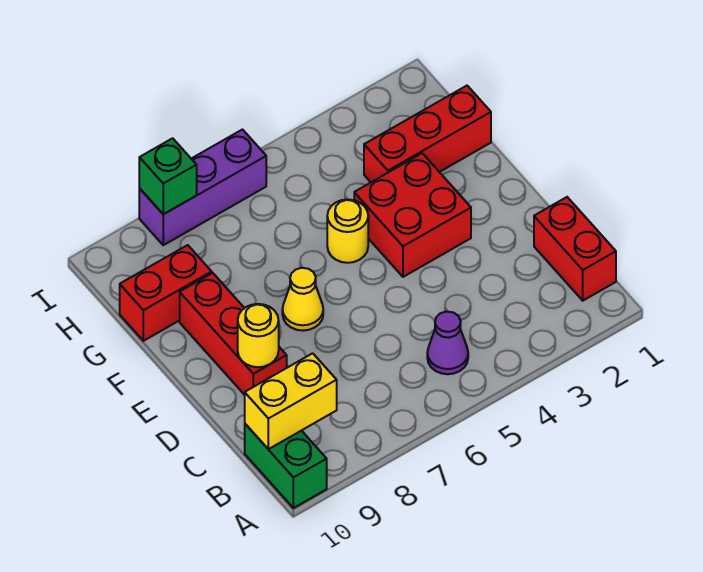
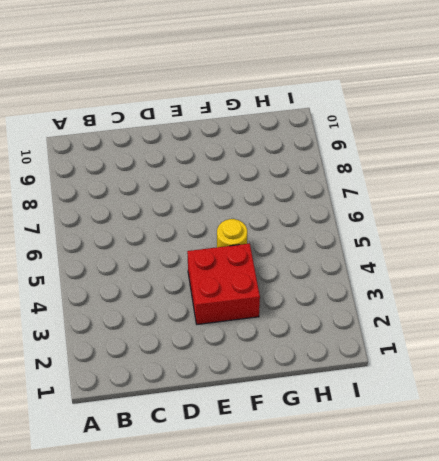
none -> green 1x2 brick [245,424,327,508]
none -> red 1x2 brick [534,197,616,301]
none -> purple 1x1 cone [427,312,468,374]

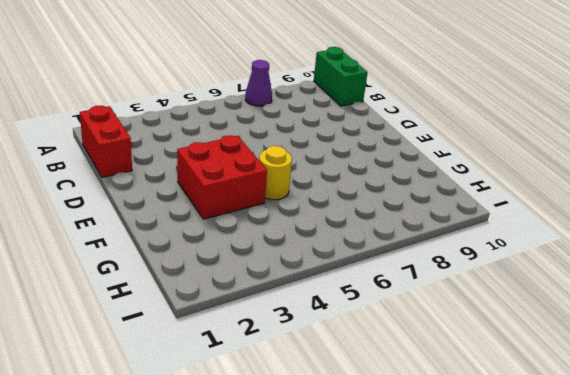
purple 1x1 cone [245,60,272,106] -> purple 1x1 cone moved to [427,312,468,374]
none -> red 1x3 brick [180,273,287,395]
none -> yellow 1x1 cone [282,268,323,331]
none -> red 1x3 brick [364,86,491,182]

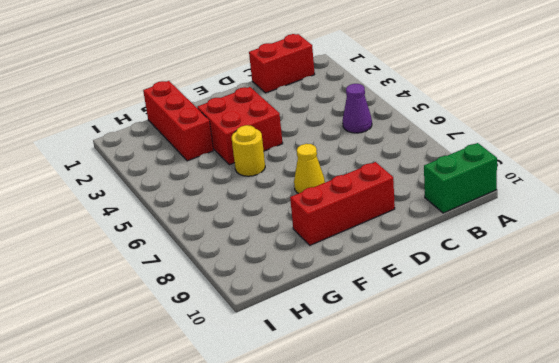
none -> red 1x2 brick [120,245,212,341]
none -> purple 1x3 brick [139,130,266,245]
none -> yellow 1x2 brick [245,353,337,449]

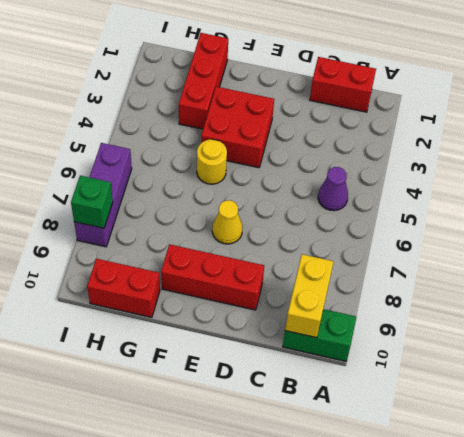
red 1x2 brick [87,259,160,317] -> red 1x2 brick turned to [120,245,212,341]
none -> yellow 1x1 round brick [238,304,279,367]

